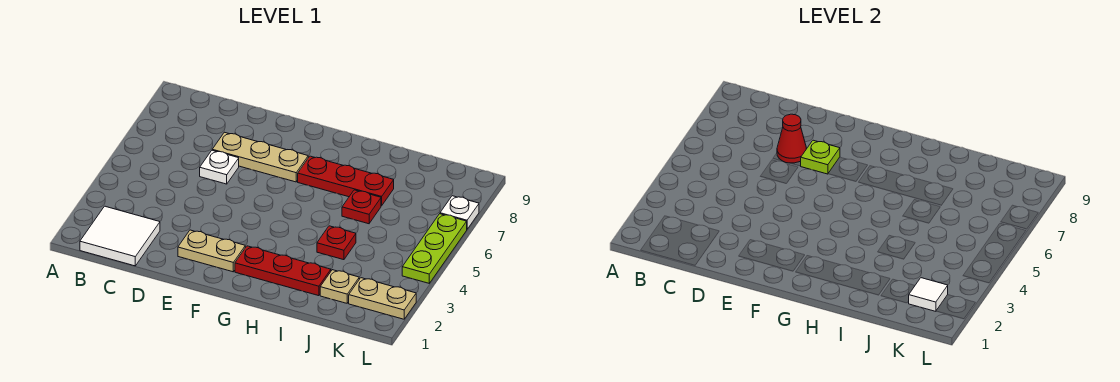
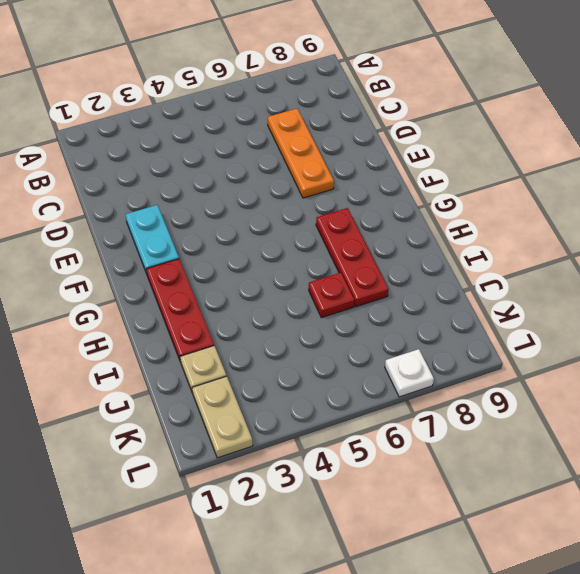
orange 1x3 plate [268,109,334,198] -> tan 1x3 plate [212,132,308,182]
cyan 1x2 plate [125,205,179,274] -> tan 1x2 plate [178,230,245,272]
none -> white 2x2 tile [80,206,160,266]
none -> white 1x1 plate [200,150,239,184]
none -> red 1x1 plate [317,226,356,260]

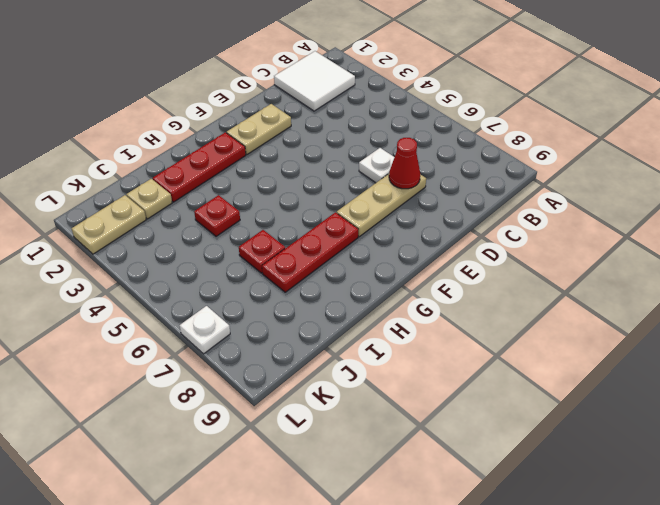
none -> lime 1x3 plate [402,214,467,283]
none -> lime 1x1 plate [801,140,840,174]
none -> white 1x1 tile [909,278,948,311]

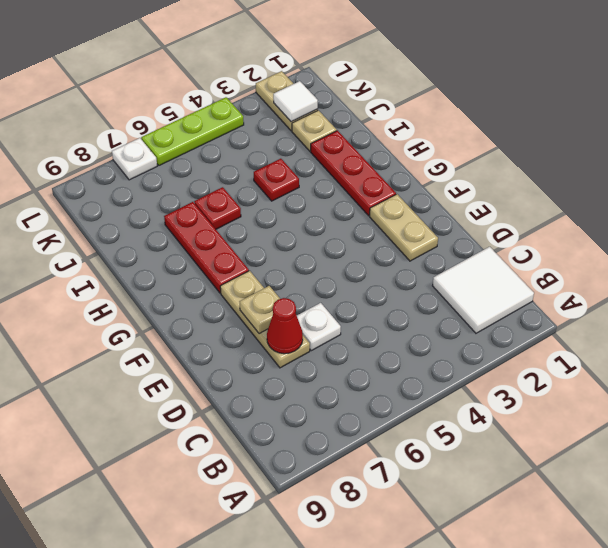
tan 1x1 plate [240,286,280,334] -> lime 1x1 plate [801,140,840,174]

